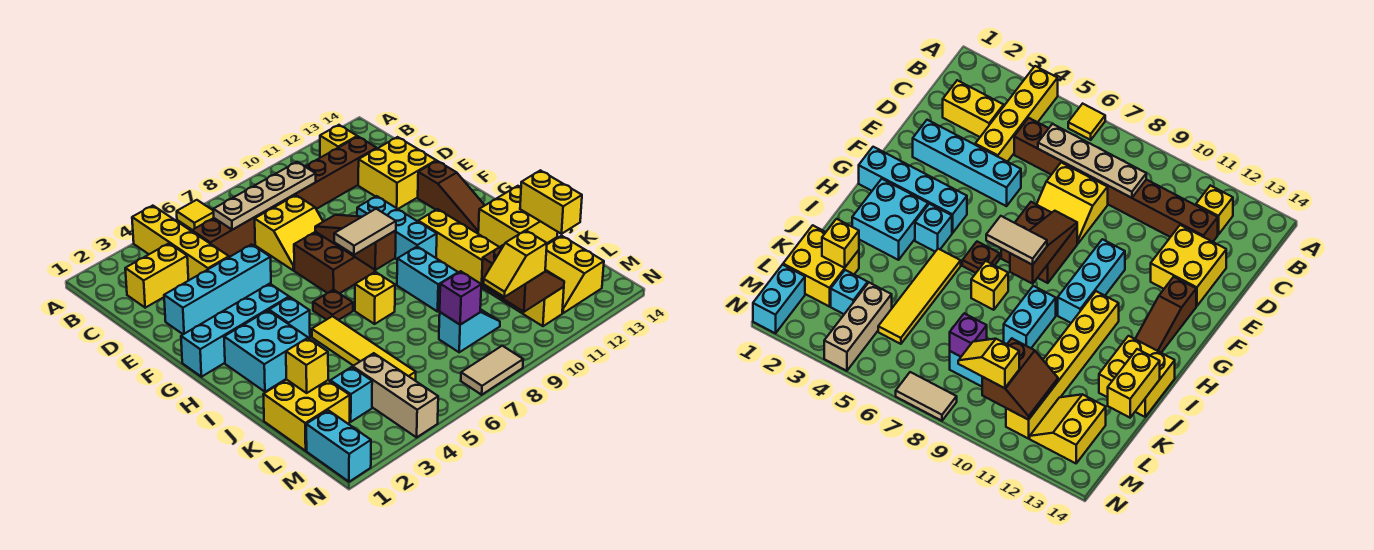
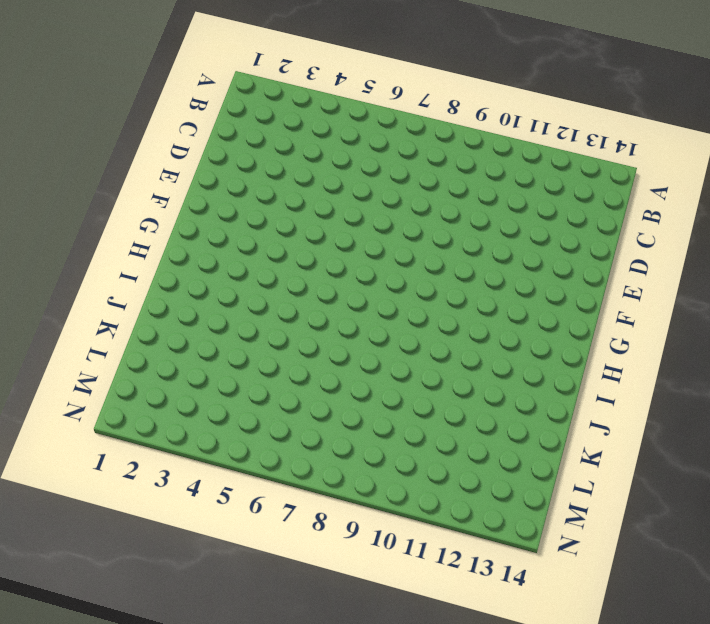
none -> yellow 1x4 brick [132,206,229,281]
none -> yellow 1x1 tile [177,200,214,230]
none -> yellow 1x1 brick [320,125,357,158]
none -> yellow 1x2 brick [125,243,188,308]

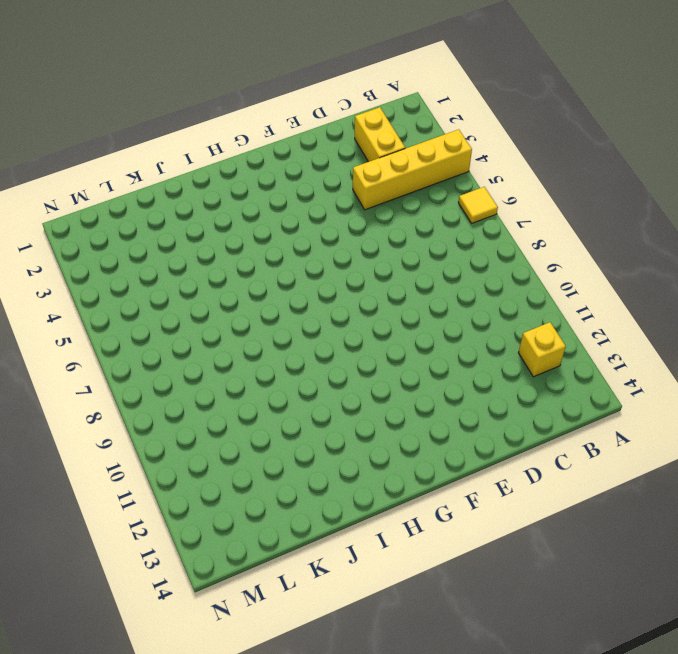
none -> brown 1x8 brick [192,137,377,257]
none -> yellow 2x2 slope [255,195,323,271]
none -> yellow 2x2 brick [358,137,436,209]
none -> cyan 1x4 brick [164,244,271,334]

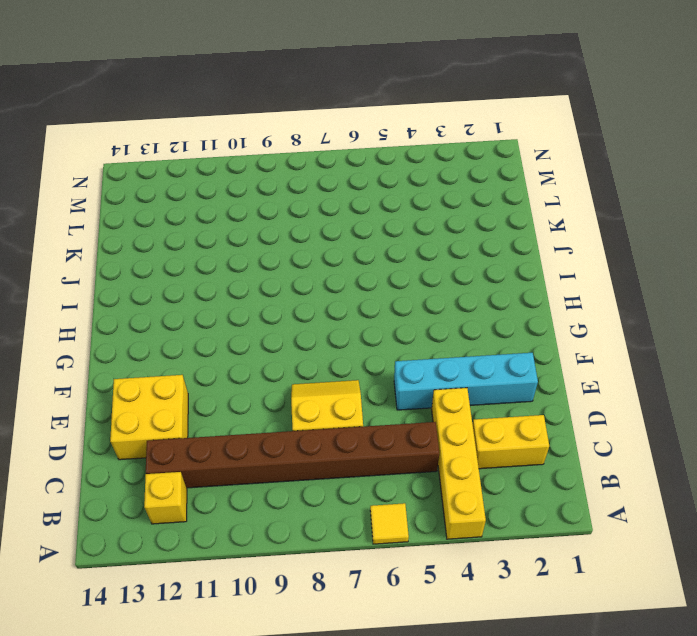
none -> brown 2x2 brick [294,232,375,293]
none -> cyan 1x3 brick [357,196,437,259]
none -> brown 1x3 slope [418,161,485,234]
none -> cyan 1x4 brick [181,284,289,377]

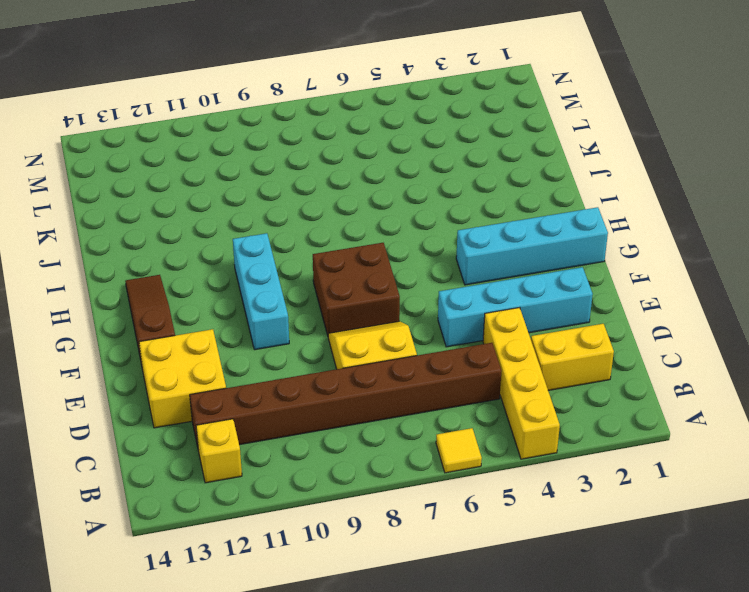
none -> cyan 2x2 brick [224,311,308,392]
none -> cyan 1x1 brick [269,297,310,338]
none -> brown 1x1 plate [313,290,353,320]
none -> yellow 1x6 brick [418,209,564,326]

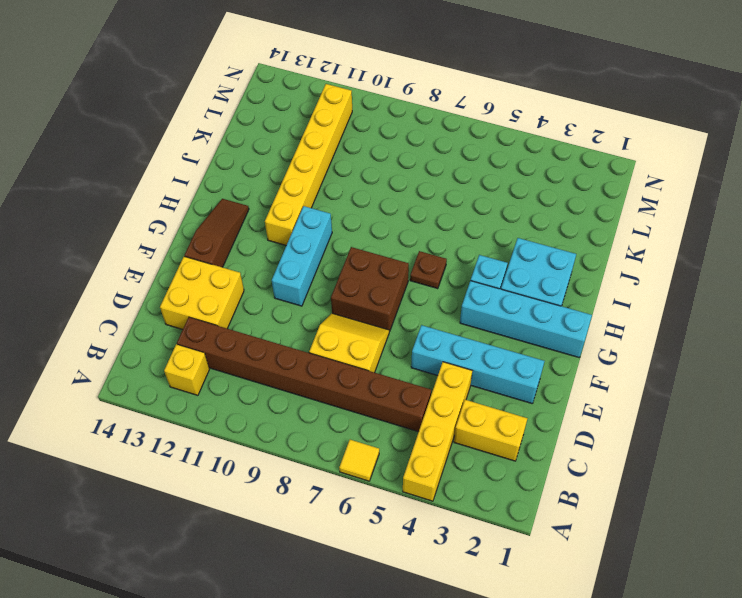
none -> yellow 1x4 tile [312,316,416,381]
none -> yellow 1x1 brick [355,272,395,324]
none -> cyan 1x2 brick [397,247,458,312]
none -> yellow 2x2 brick [478,186,558,247]

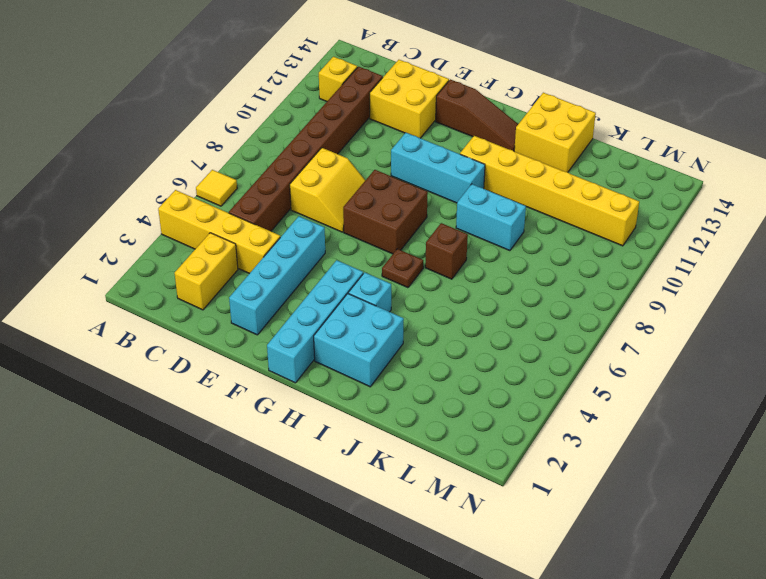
brown 1x1 brick [425,223,468,279] -> yellow 1x1 brick [355,272,395,324]
none -> yellow 1x4 tile [312,316,416,381]
none -> yellow 2x2 brick [264,380,350,451]
none -> cyan 1x1 brick [330,367,372,422]
none -> tan 1x3 brick [353,353,438,437]

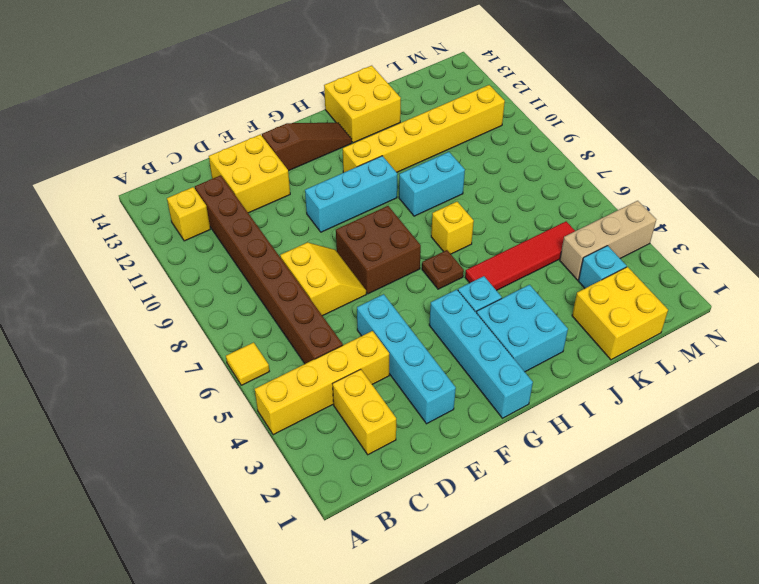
red 1x4 tile [465,221,575,291] -> yellow 1x4 tile [312,316,416,381]
none -> cyan 1x2 slope [439,309,500,352]
none -> yellow 2x2 slope [545,236,604,313]
none -> cyan 1x2 brick [306,410,371,482]
none -> tan 1x2 tile [461,346,523,395]

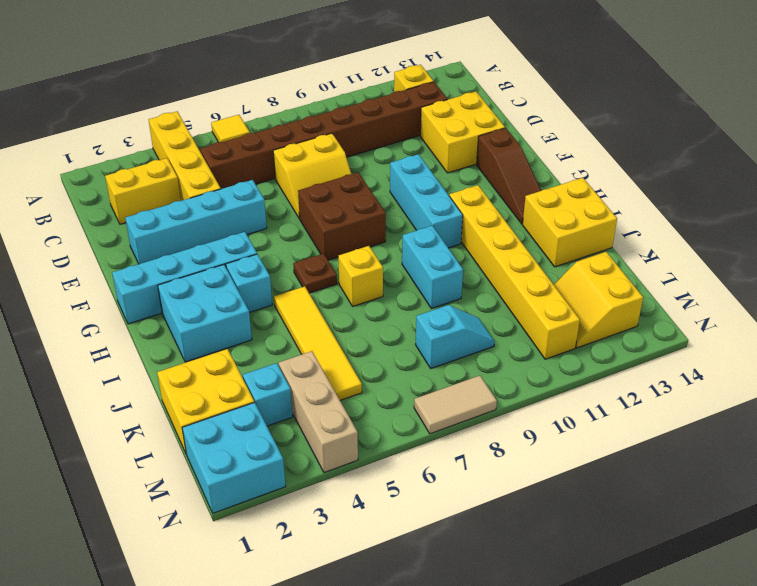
cyan 2x2 brick [182,402,286,513] -> cyan 1x2 brick [306,410,371,482]
none -> tan 1x4 plate [213,162,316,230]
none -> brown 1x3 slope [315,215,396,270]
none -> yellow 1x2 brick [520,170,582,234]
none -> yellow 1x1 brick [286,338,328,393]

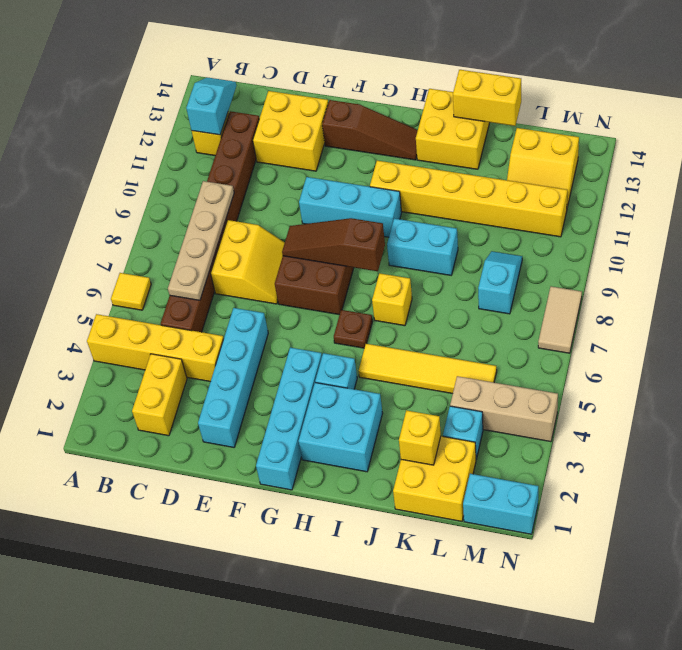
cyan 1x2 slope [186,77,236,135] -> none
none -> purple 1x1 brick [440,271,481,325]
none -> brown 2x2 slope [482,245,564,312]
none -> tan 1x2 tile [334,209,396,255]
none -> yellow 1x2 slope [483,230,547,297]

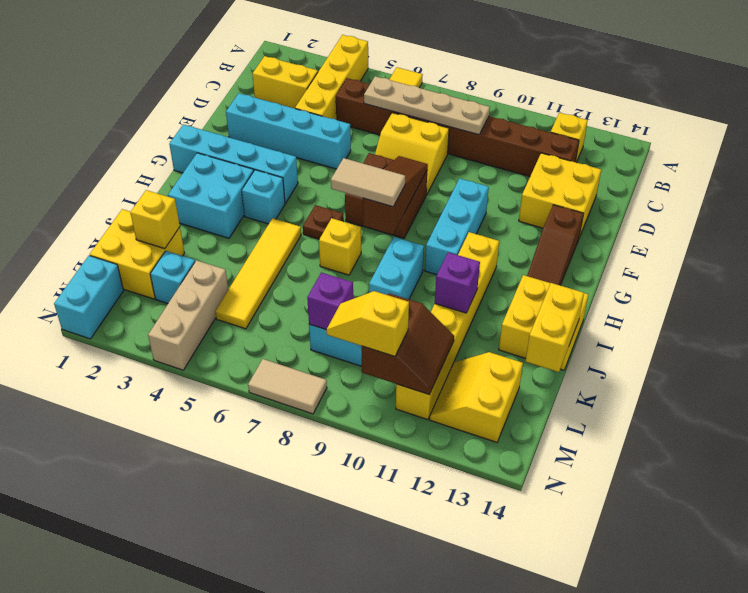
purple 1x1 brick [435,252,480,313] -> none

